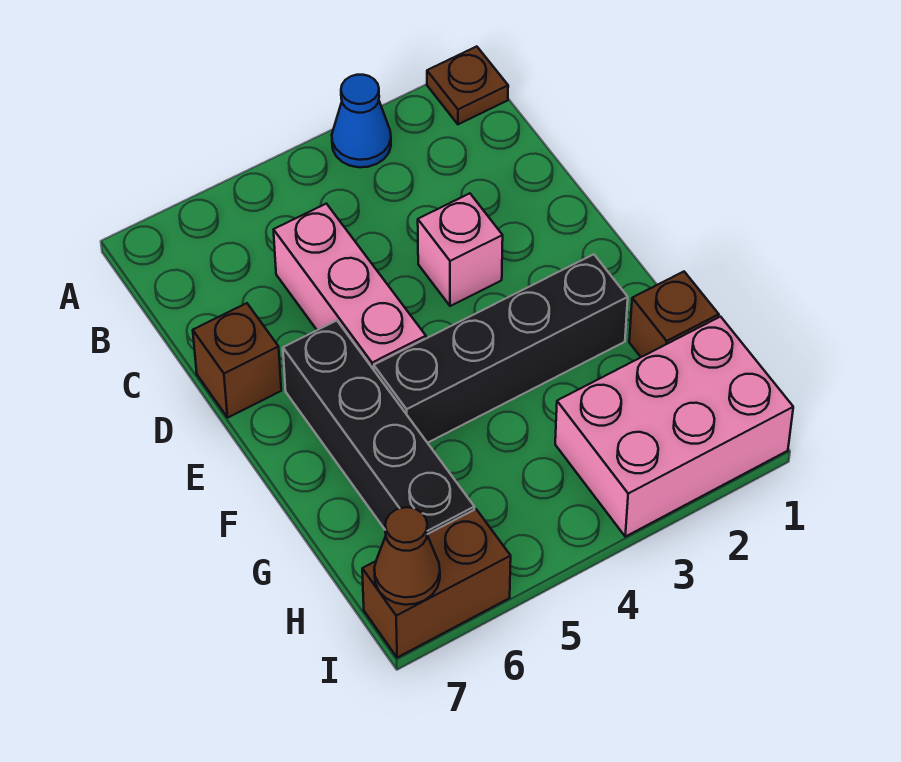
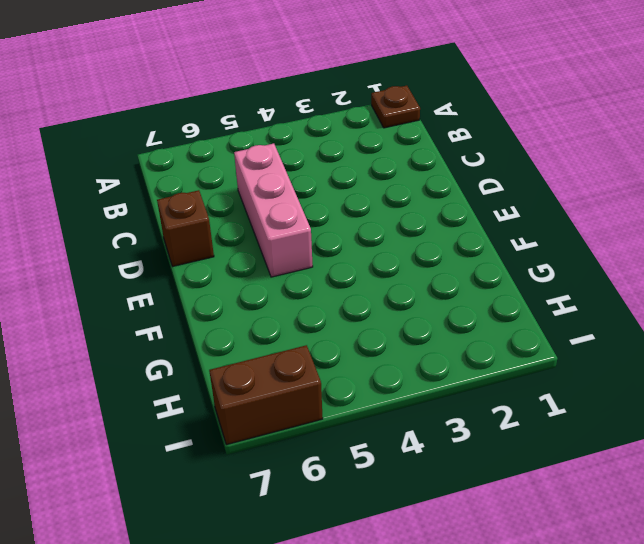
none -> blue 1x1 cone [332,75,391,167]
none -> pink 1x1 brick [418,193,503,306]

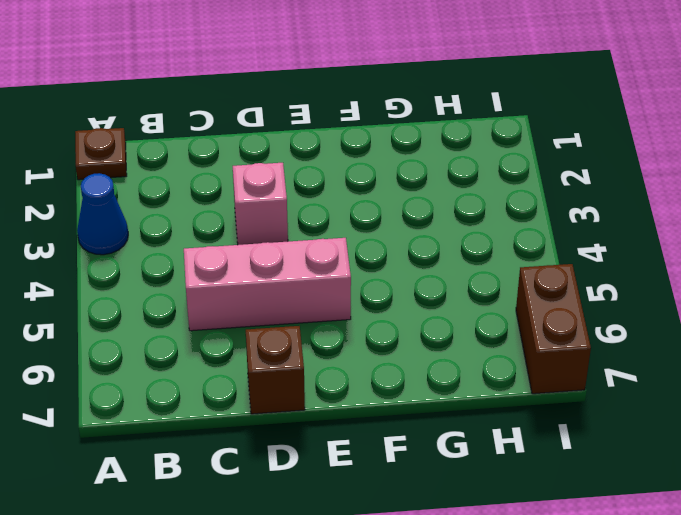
none -> black 1x4 brick [283,321,474,534]
none -> black 1x4 brick [374,254,628,443]

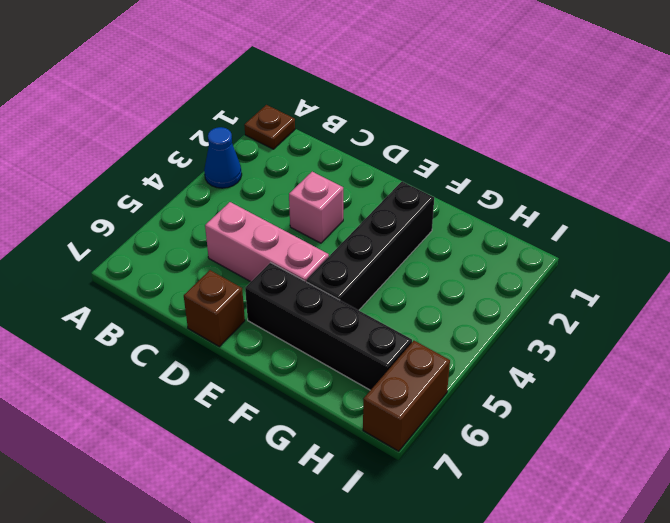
none -> brown 1x1 brick [629,272,719,357]
none -> pink 2x3 brick [555,317,793,537]

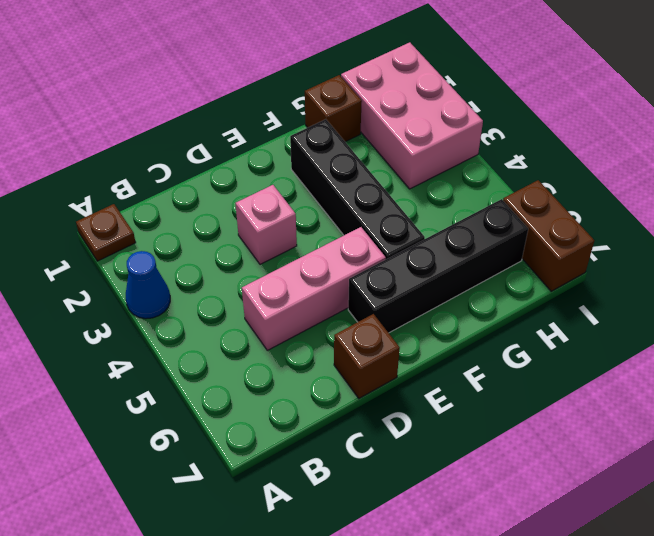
none -> brown 1x1 cone [374,507,440,605]

